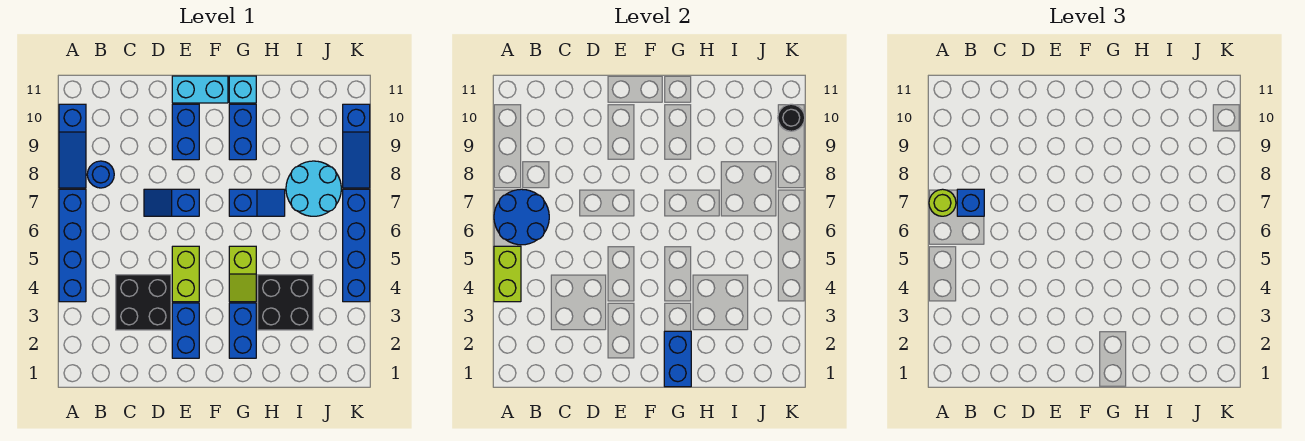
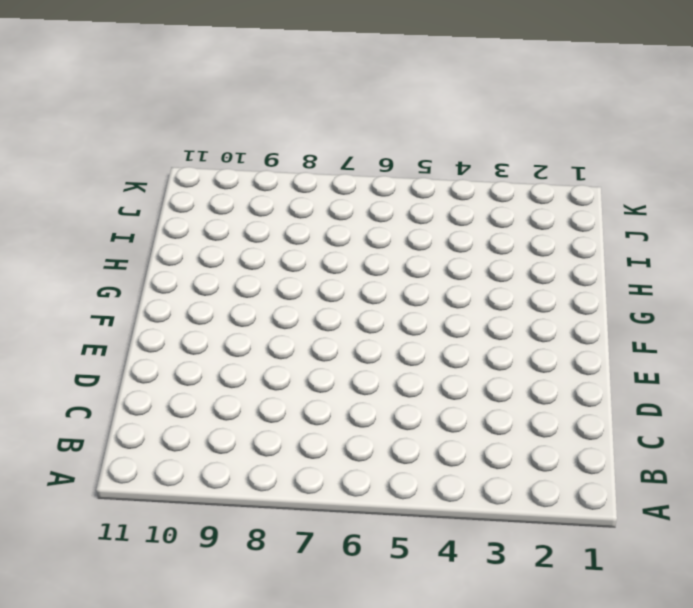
none -> blue 1x4 brick [59,189,86,302]
none -> blue 1x3 slope [59,104,86,188]
none -> blue 1x1 round brick [87,161,114,188]

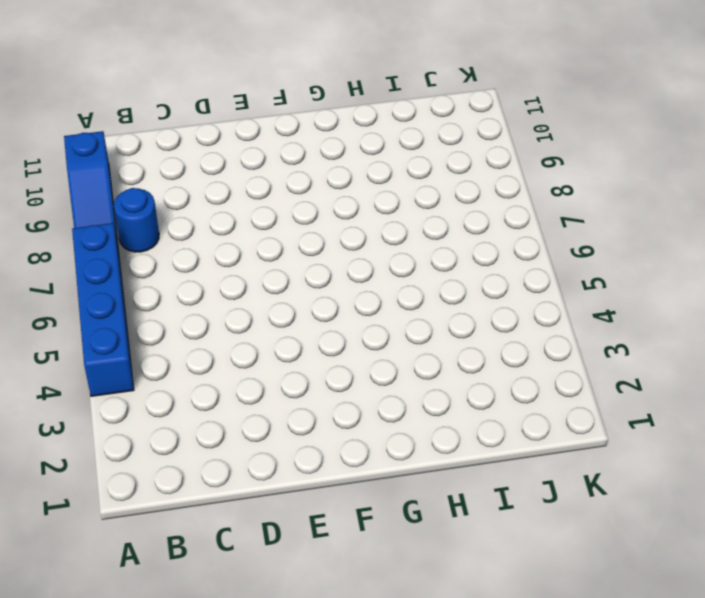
none -> black 2x2 brick [116,275,171,330]
none -> blue 1x2 slope [144,189,199,216]
none -> blue 1x2 brick [172,303,199,358]

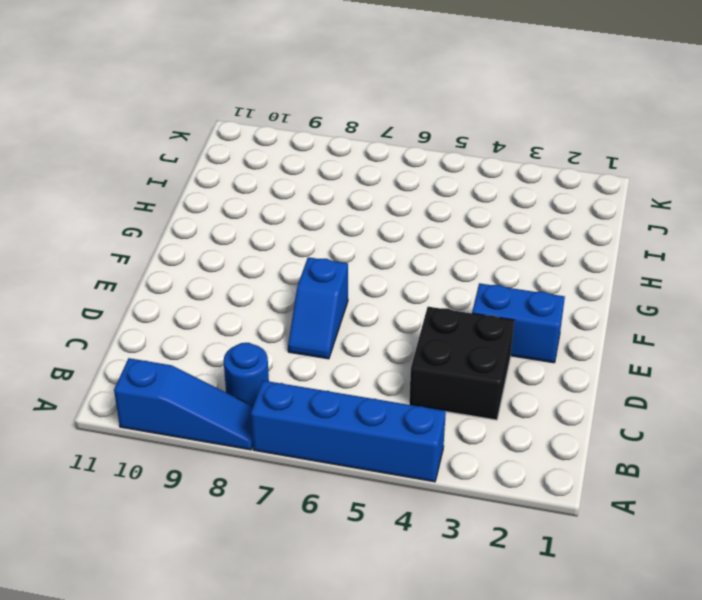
none -> lime 1x2 brick [172,246,199,302]
none -> blue 1x2 brick [172,104,199,160]
none -> cyan 1x2 brick [172,76,228,103]

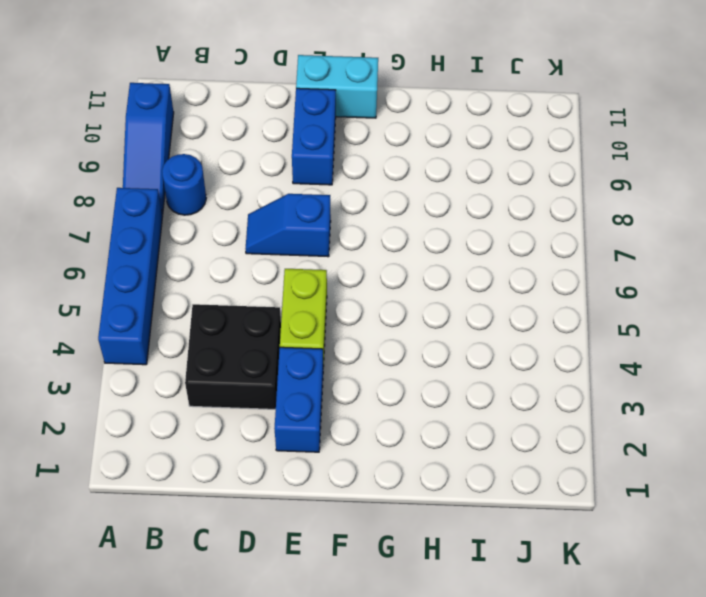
none -> blue 1x2 brick [229,303,256,358]
none -> lime 1x2 slope [229,246,256,302]
none -> blue 1x2 slope [229,189,285,216]

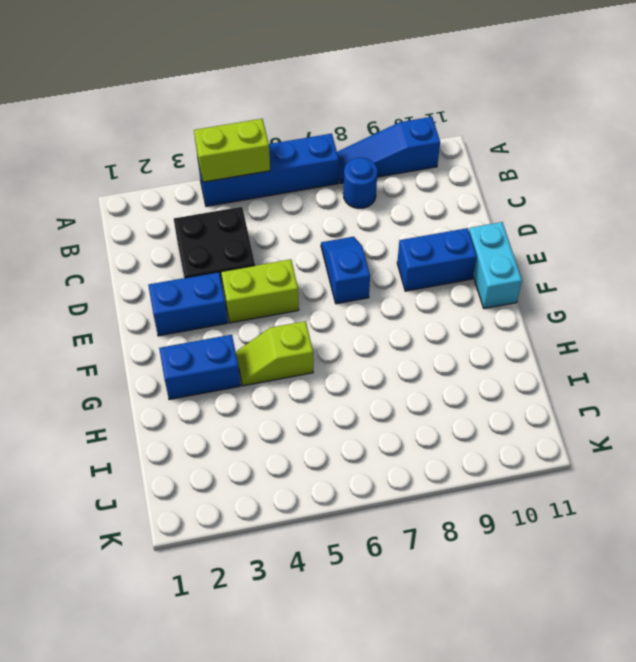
none -> blue 1x2 slope [229,189,285,216]
none -> blue 1x2 brick [229,104,256,160]
none -> cyan 1x1 brick [229,76,256,103]

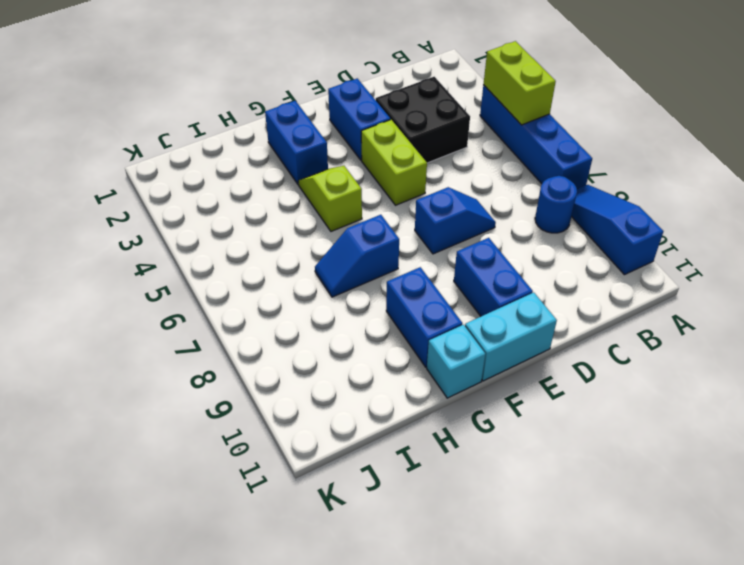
none -> black 2x2 brick [258,275,313,330]
none -> cyan 2x2 round brick [286,161,341,216]
none -> blue 1x4 brick [343,189,370,302]

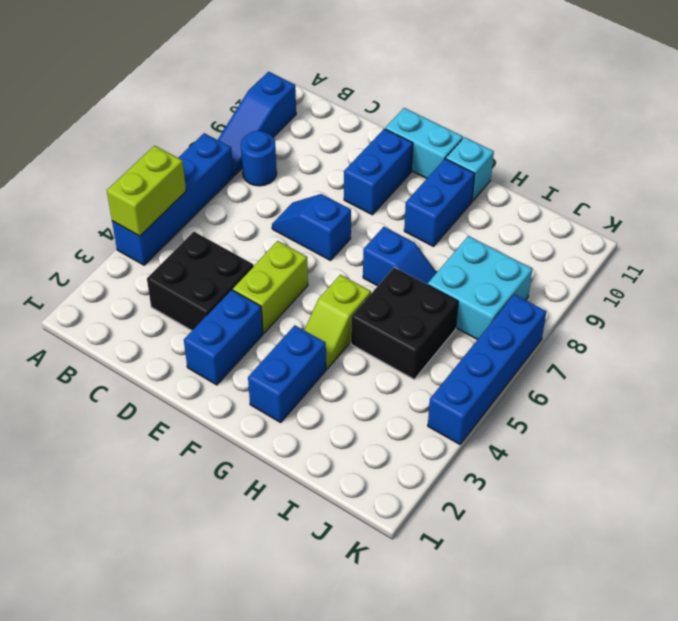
black 2x2 brick [351,267,458,379] -> black 2x2 brick moved to [258,275,313,330]
cyan 2x2 brick [428,236,532,340] -> cyan 2x2 round brick [286,161,341,216]
none -> blue 1x3 slope [343,104,370,188]
none -> blue 2x2 round brick [494,189,549,245]
none -> blue 1x2 brick [664,331,691,387]

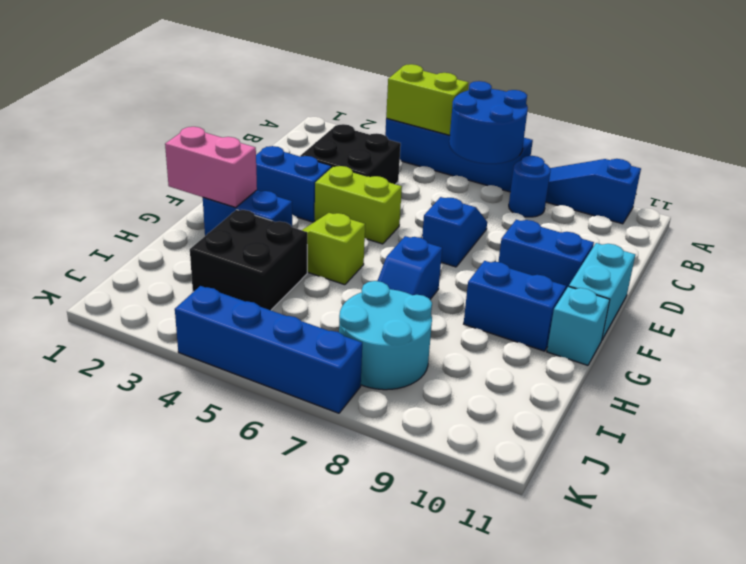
pink 1x2 brick [165,127,257,208] -> blue 1x2 brick [664,331,691,387]
none -> blue 1x3 slope [343,104,370,188]
none -> black 1x1 round brick [778,104,805,131]
none -> lime 1x1 round brick [929,189,956,216]

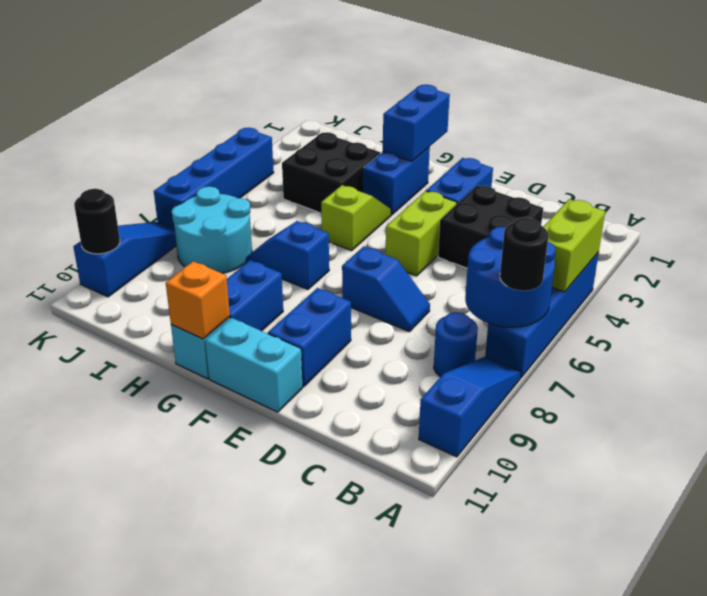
black 1x1 round brick [500,218,548,291] -> lime 1x1 round brick [929,189,956,216]
orange 1x1 brick [166,261,230,339] -> none
none -> blue 1x1 brick [957,189,984,216]

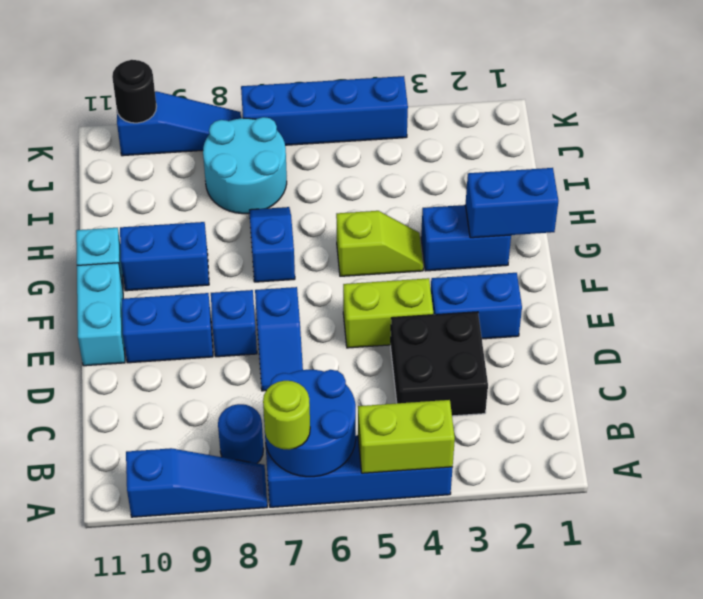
blue 1x1 brick [211,290,257,357] -> blue 1x1 brick moved to [957,189,984,216]
none -> black 2x2 brick [258,275,313,330]

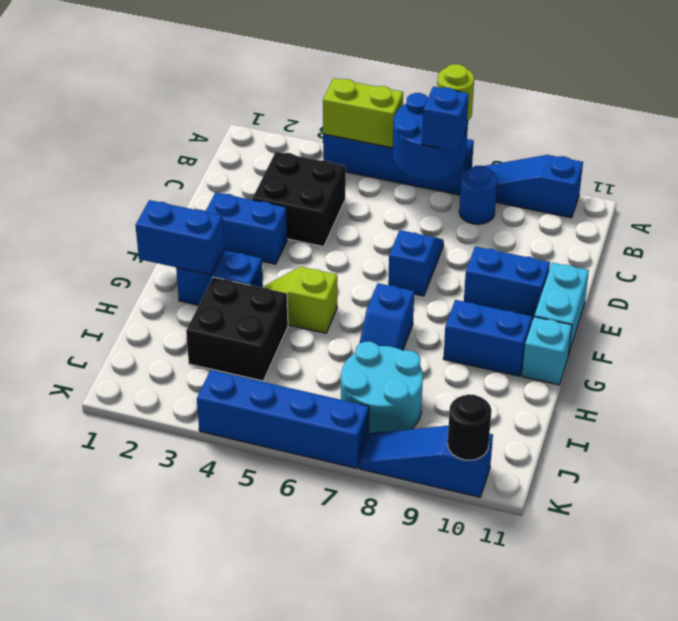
none -> lime 1x2 brick [172,246,199,302]

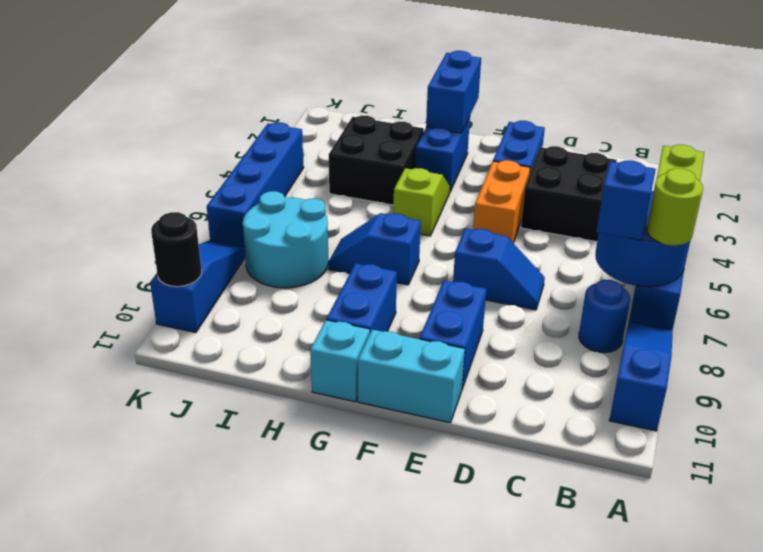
orange 1x2 brick [473,160,530,243] -> lime 1x2 brick [172,246,199,302]

